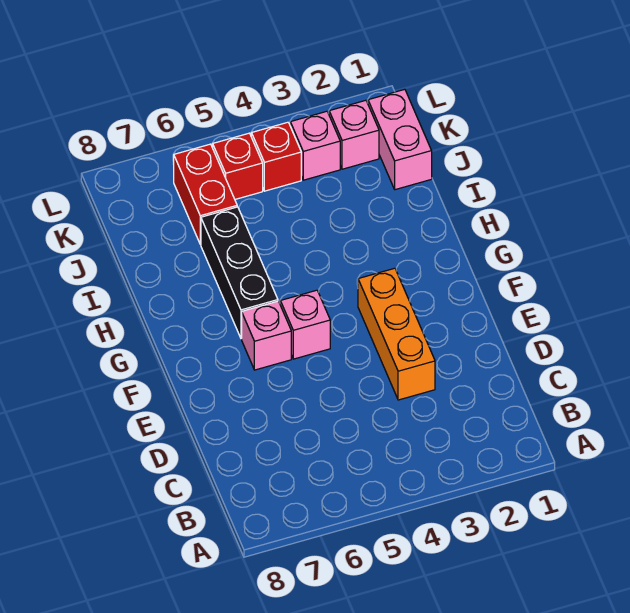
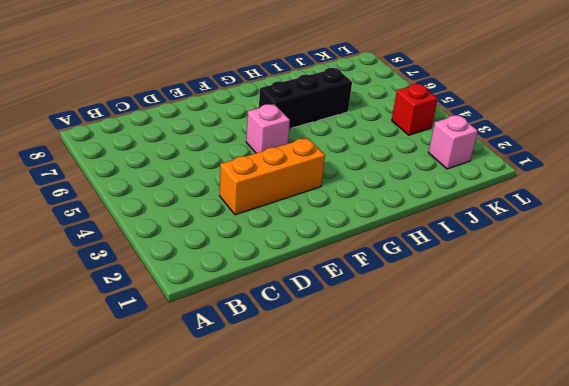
none -> pink 1x1 brick [242,301,291,370]
none -> pink 1x2 brick [368,89,432,190]

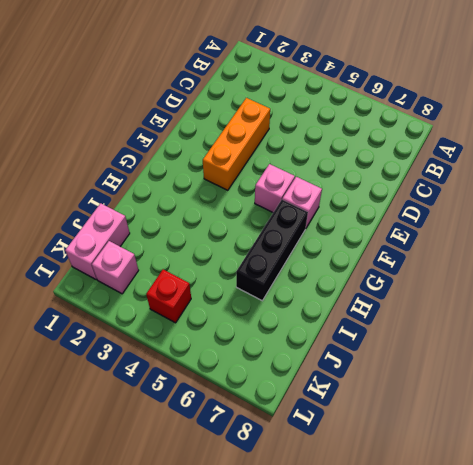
none -> red 1x2 brick [174,144,237,244]
none -> pink 1x1 brick [290,111,340,180]

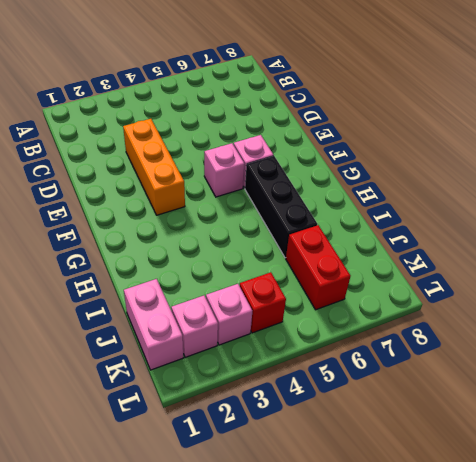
none -> red 1x1 brick [213,133,263,199]

